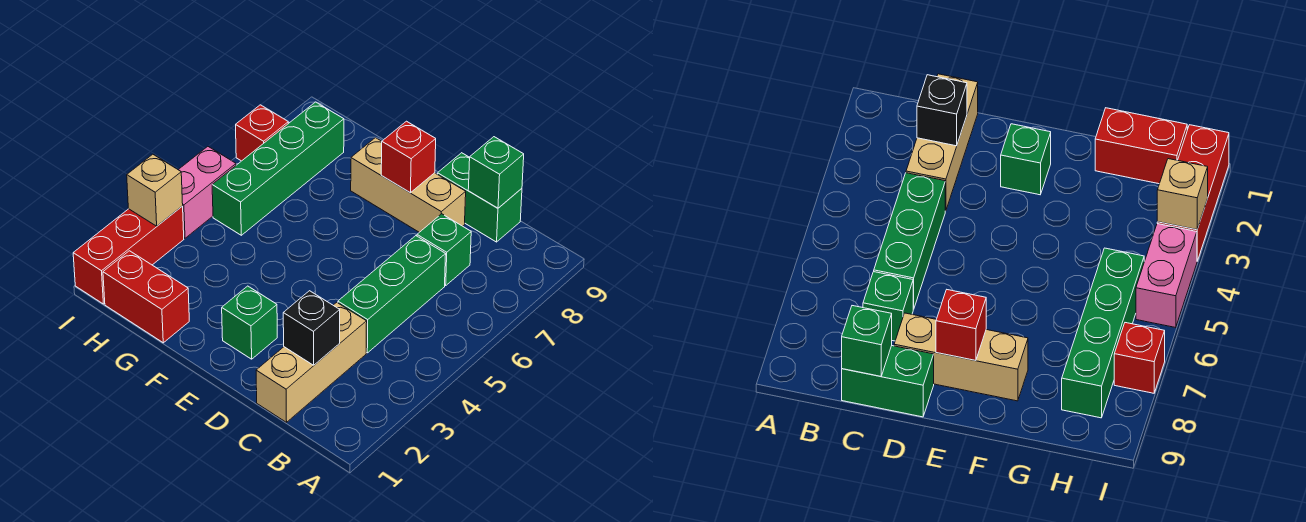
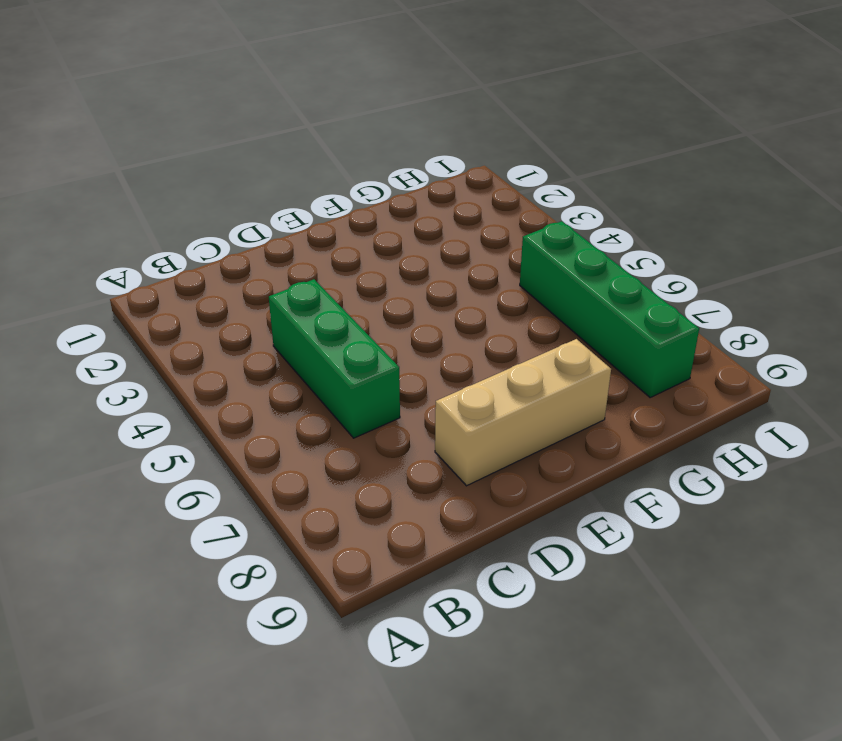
none -> tan 1x3 brick [256,302,367,422]
none -> green 1x1 brick [417,214,471,286]
none -> green 1x2 brick [438,153,522,242]

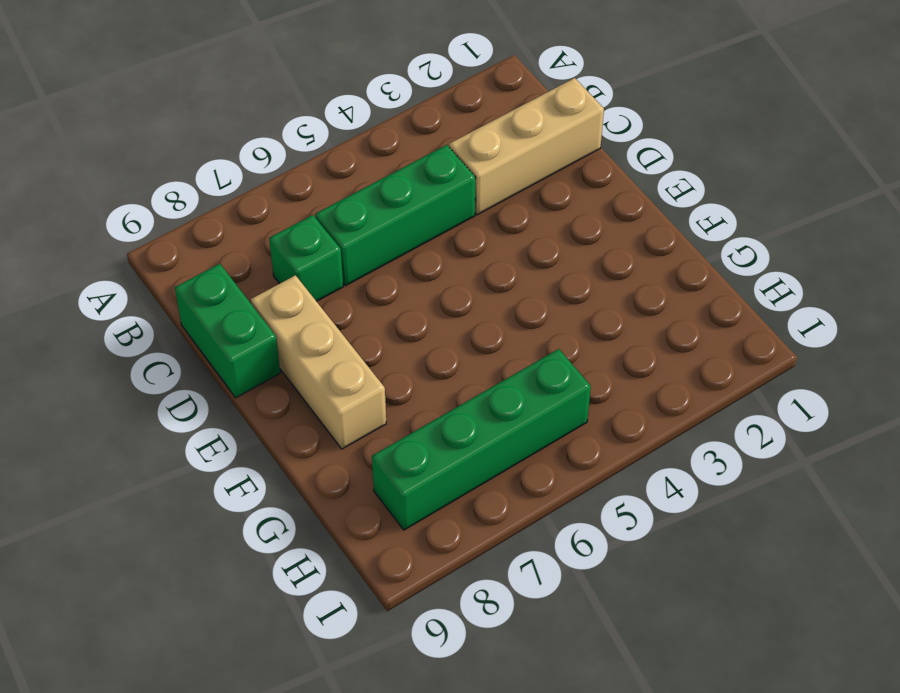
none -> green 1x1 brick [222,286,277,359]
none -> red 1x2 brick [103,251,189,343]
none -> red 1x3 brick [73,206,184,304]

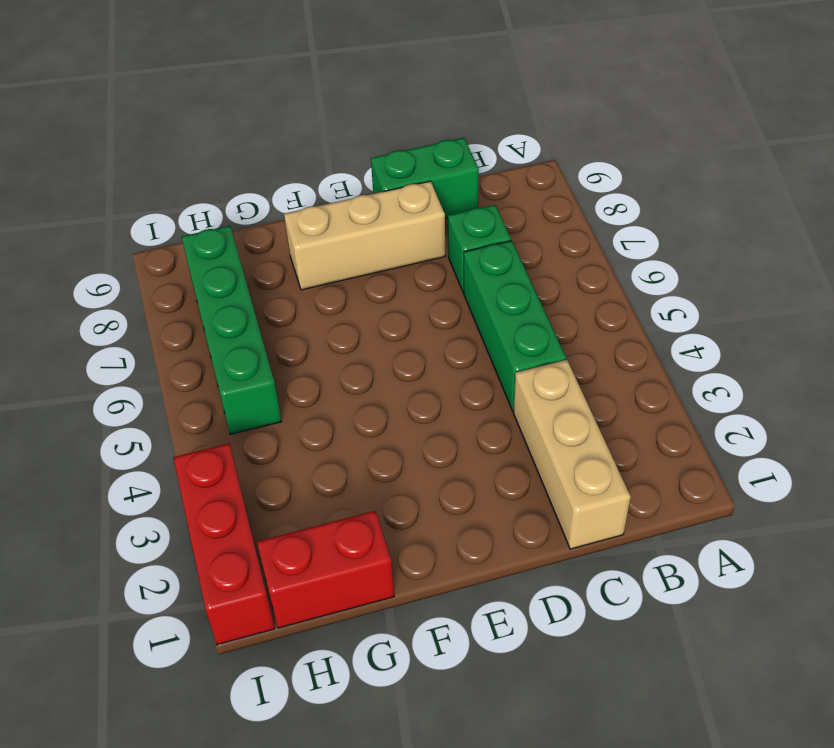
none -> green 1x1 brick [222,286,277,359]
none -> pink 1x2 brick [178,147,236,238]
none -> red 1x1 brick [236,105,288,161]

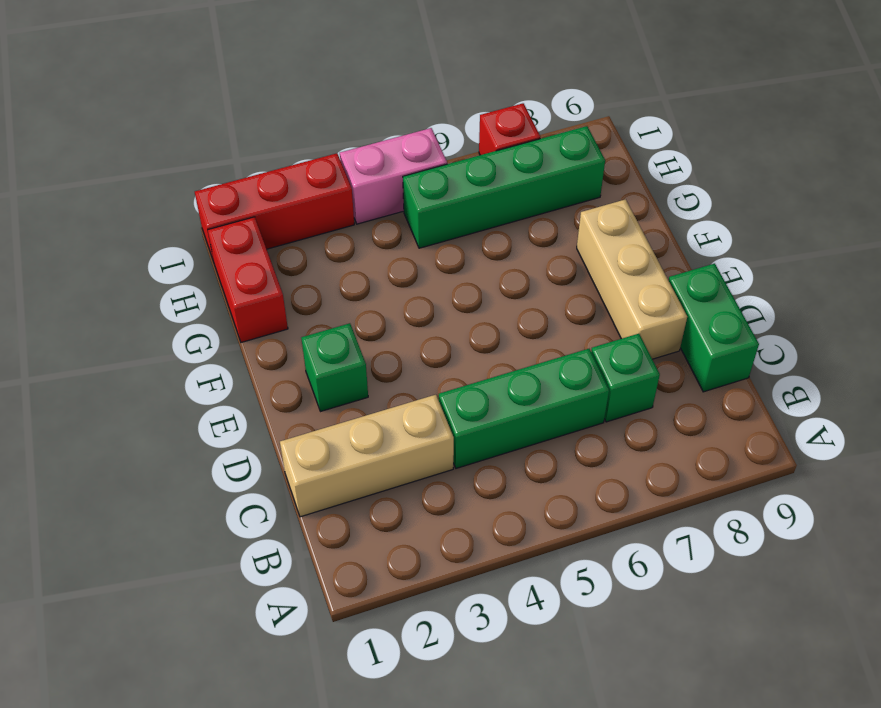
none -> black 1x1 brick [283,291,340,365]
none -> green 1x1 brick [468,137,524,208]
none -> red 1x1 brick [381,121,436,193]

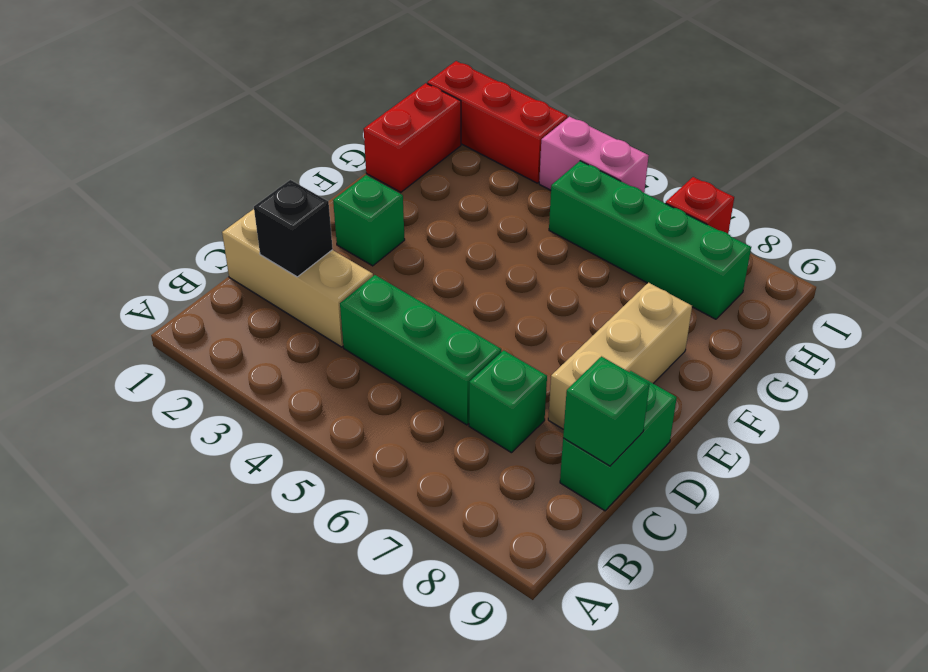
none -> red 1x1 brick [381,121,436,193]
none -> tan 1x1 brick [127,154,183,226]

